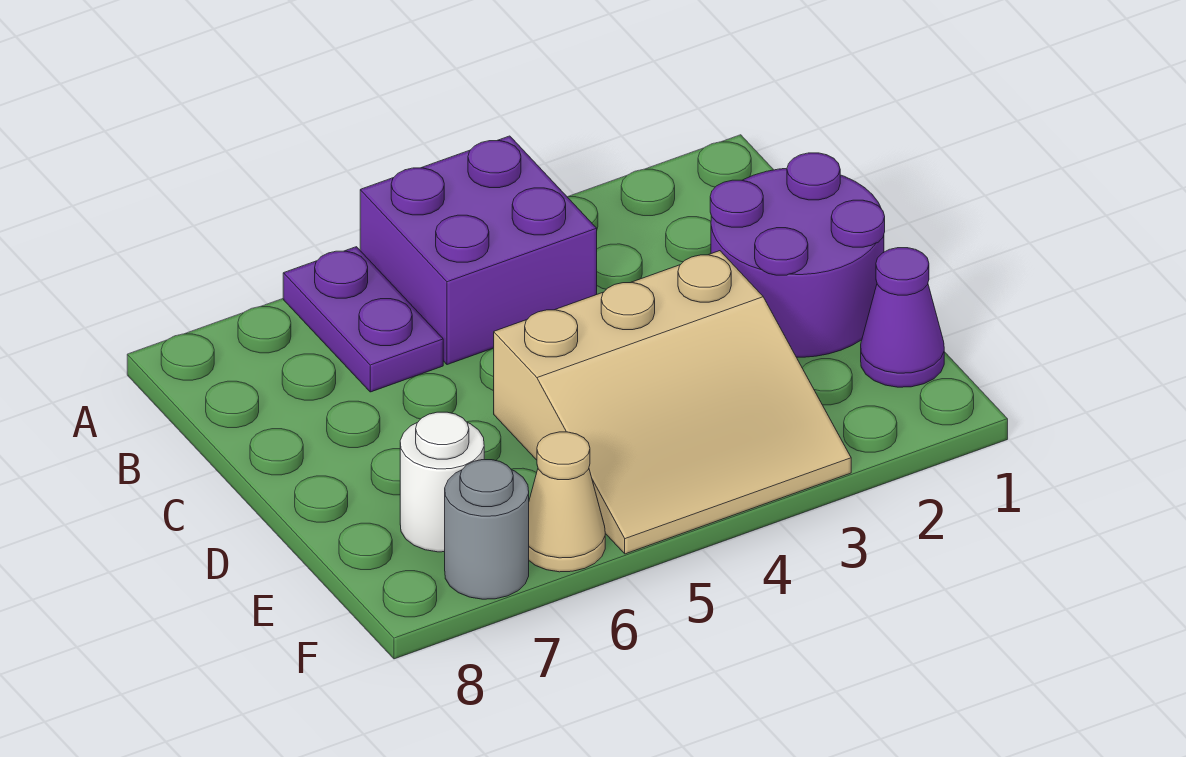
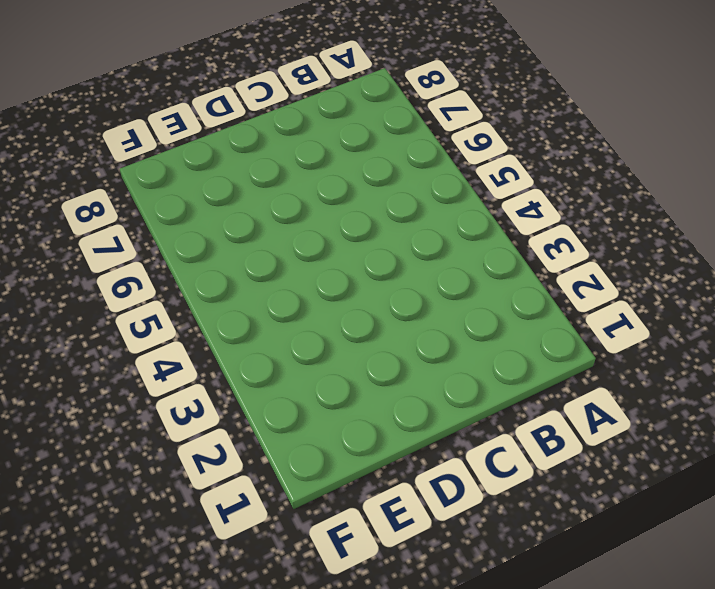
none -> purple 2x2 brick [360,136,597,365]
none -> purple 1x2 plate [283,247,443,392]

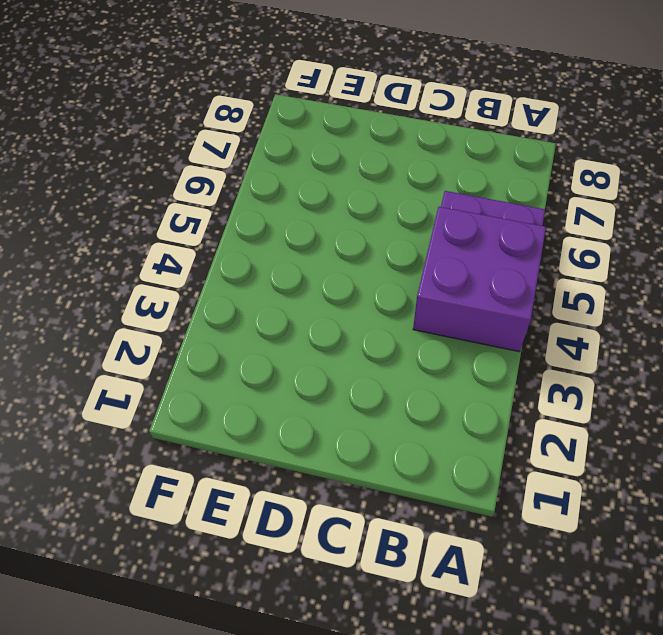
none -> purple 2x2 round brick [710,153,885,357]
none -> tan 3x3 slope [494,251,851,554]

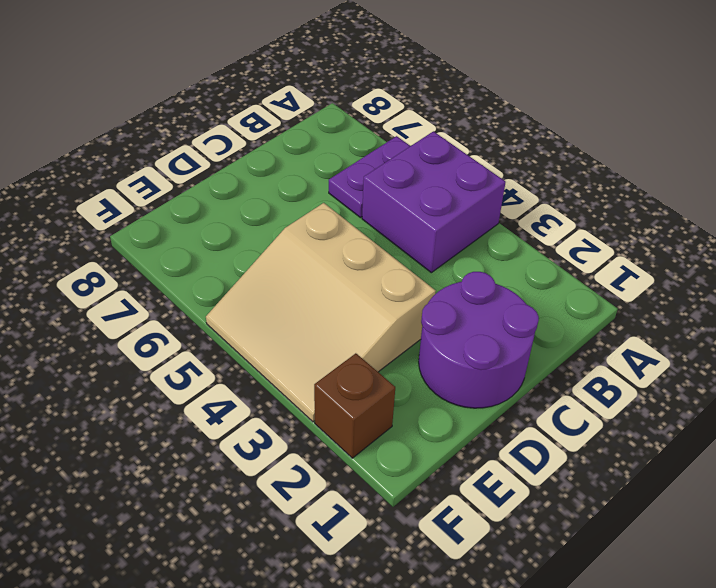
brown 1x1 brick [314,353,395,458] -> none
none -> purple 1x1 cone [861,248,944,387]
none -> white 1x1 round brick [400,412,484,552]

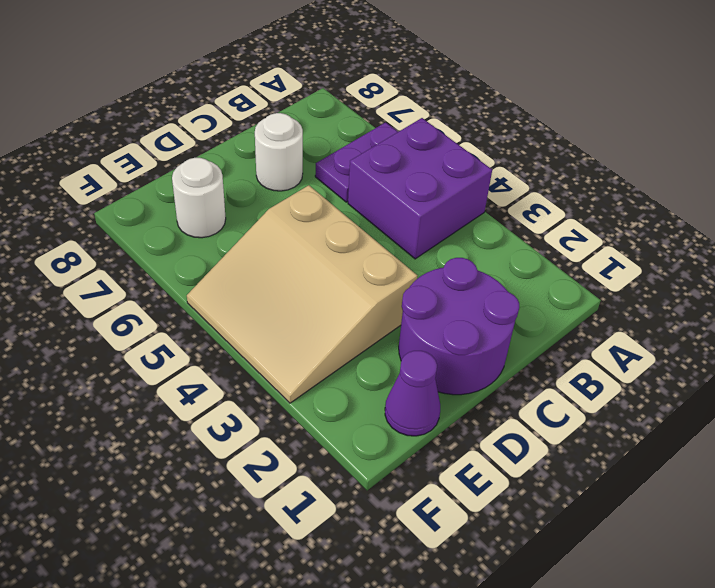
white 1x1 round brick [255,113,303,191] -> none
none -> tan 1x1 cone [529,432,605,572]
none -> grey 1x1 round brick [445,460,529,599]

